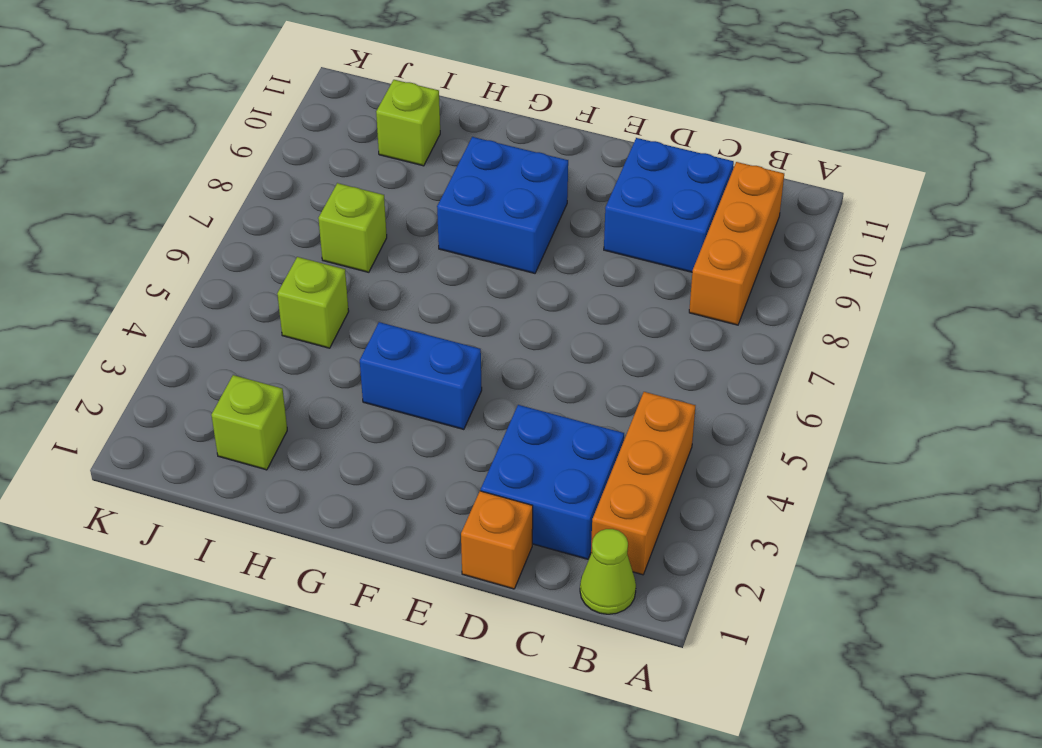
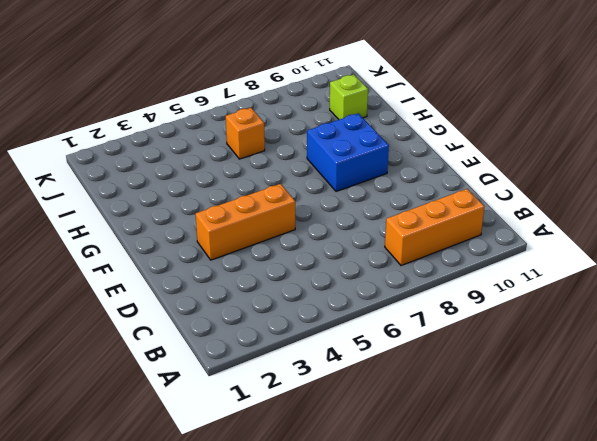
orange 1x3 brick [196,184,295,260] -> orange 1x3 brick moved to [591,392,695,575]
orange 1x1 brick [226,108,265,159] -> orange 1x1 brick moved to [461,491,533,589]
none -> lime 1x1 cone [580,529,636,614]
none -> blue 2x2 brick [481,405,624,559]
none -> blue 2x2 brick [604,138,734,272]

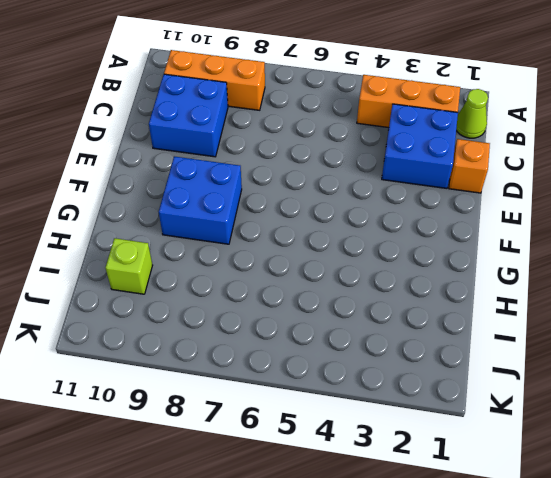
none -> blue 1x2 brick [360,322,482,429]
none -> lime 1x1 brick [211,375,287,470]
none -> lime 1x1 brick [277,257,349,348]

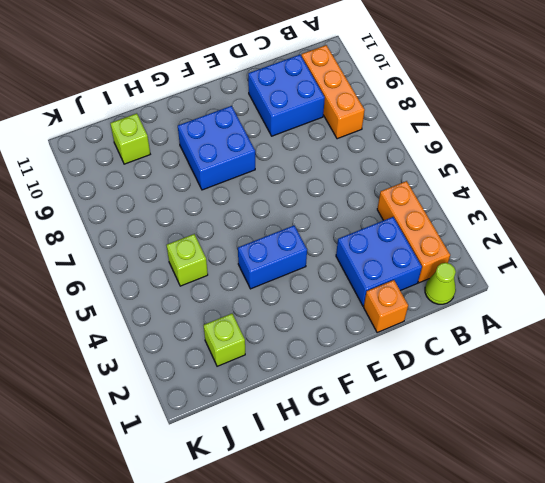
none -> lime 1x1 brick [318,183,387,272]

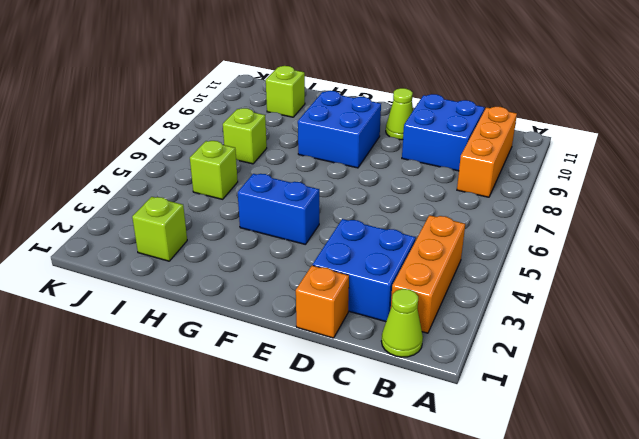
lime 1x1 cone [386,88,413,140] -> none

